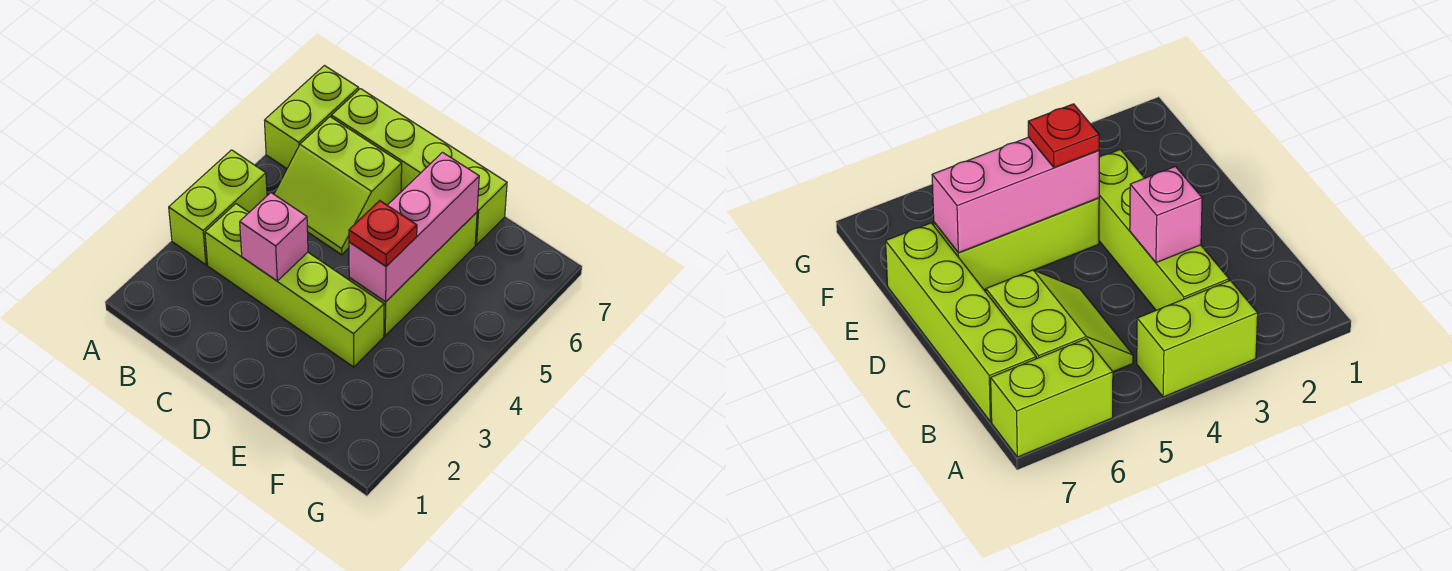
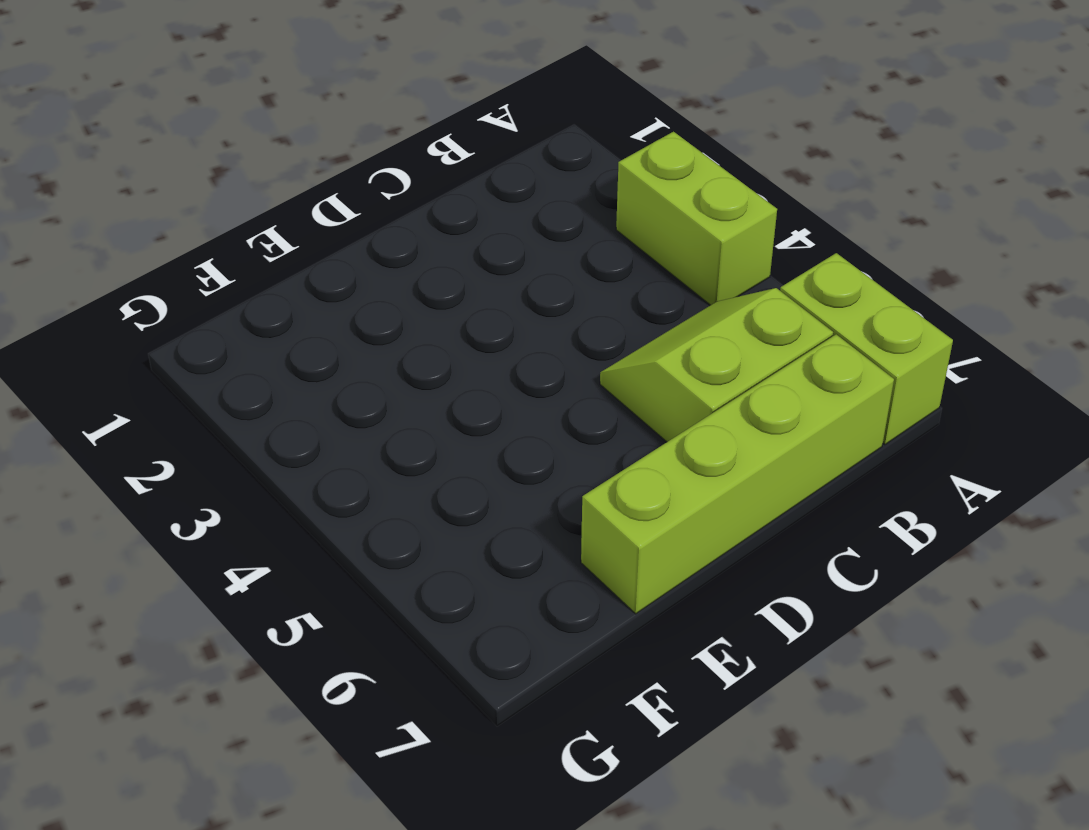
none -> lime 1x4 brick [205,204,384,367]
none -> lime 1x3 brick [349,212,477,336]

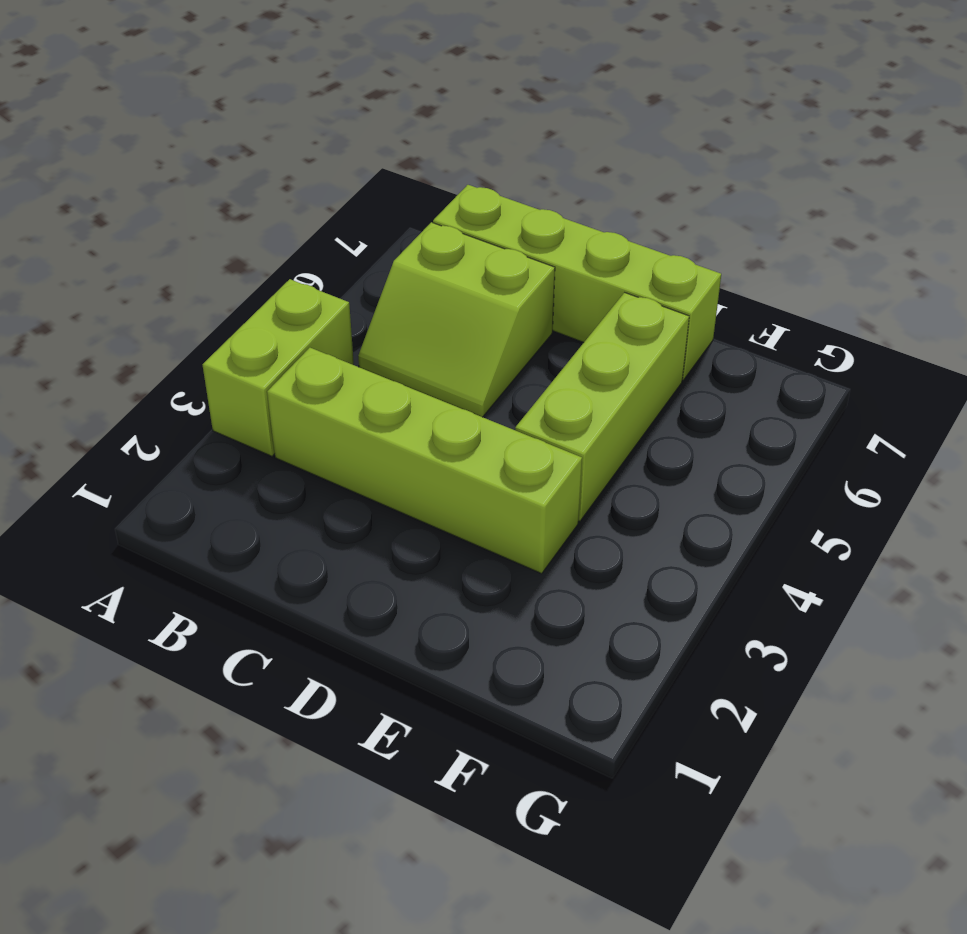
none -> lime 1x2 brick [265,66,359,169]
none -> pink 1x1 brick [240,193,308,281]

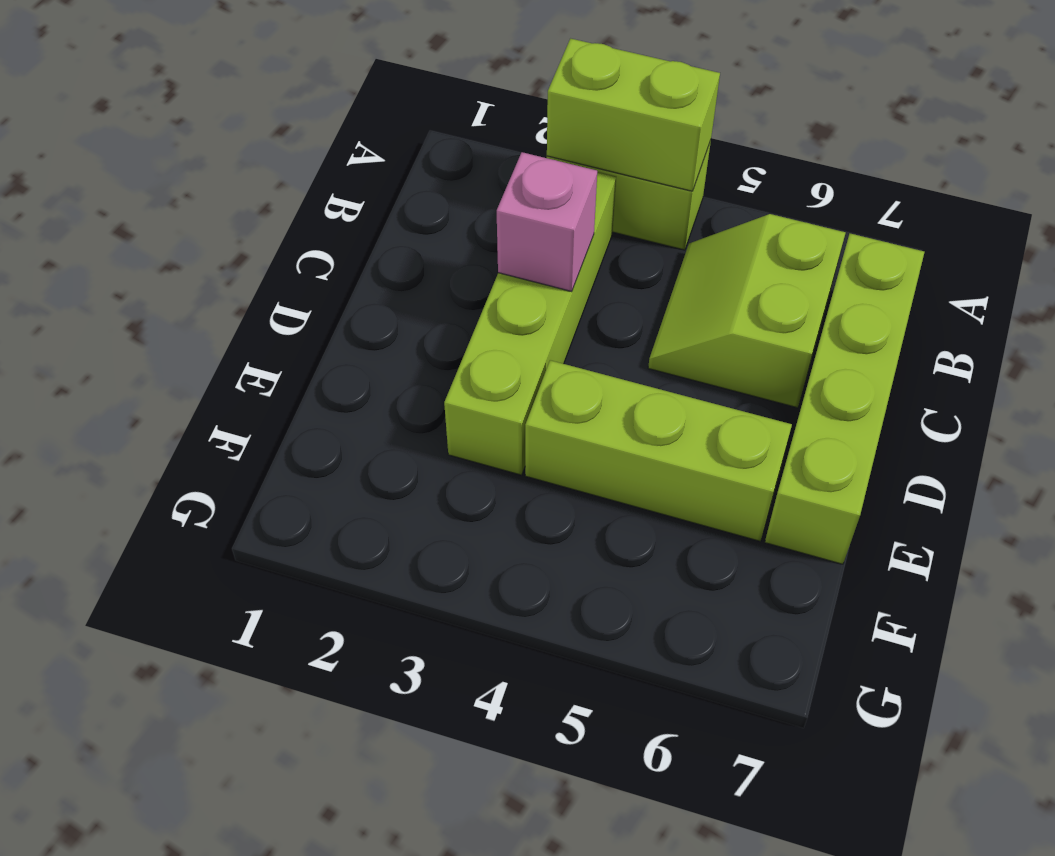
lime 1x2 brick [547,39,720,191] -> lime 1x2 brick moved to [265,66,359,169]
none -> pink 1x3 brick [349,152,479,302]
none -> red 1x1 plate [349,201,417,266]

